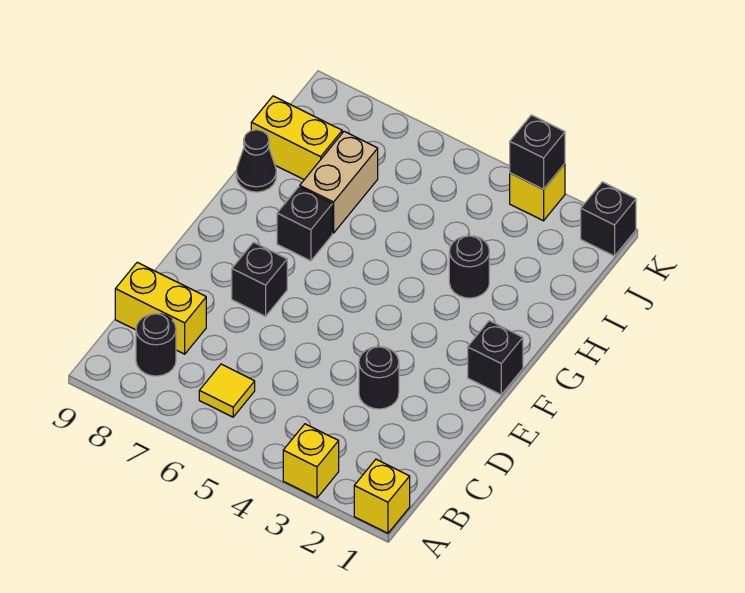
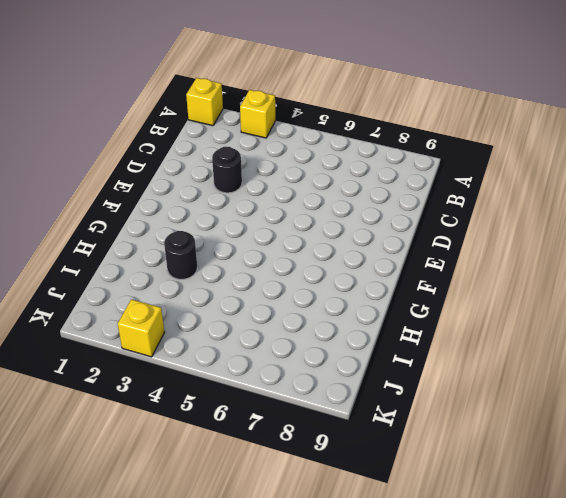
none -> yellow 1x1 tile [199,364,255,417]
none -> black 1x1 round brick [136,314,176,376]
none -> yellow 1x2 brick [115,262,206,354]

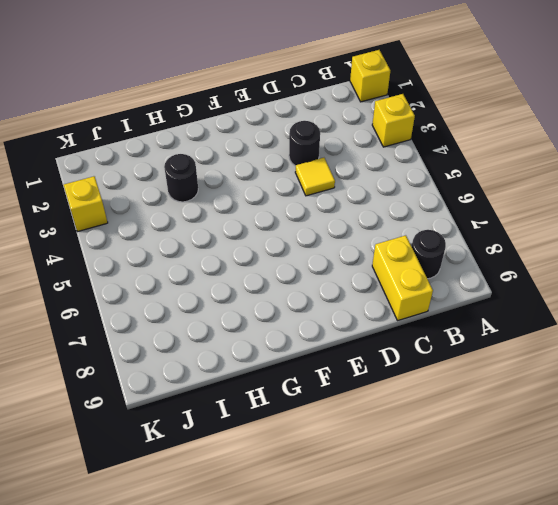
yellow 1x1 tile [295,158,335,196] -> yellow 1x1 tile moved to [199,364,255,417]
none -> black 1x1 brick [232,242,287,316]
none -> black 1x1 brick [468,321,523,395]
none -> black 1x1 brick [277,187,332,261]

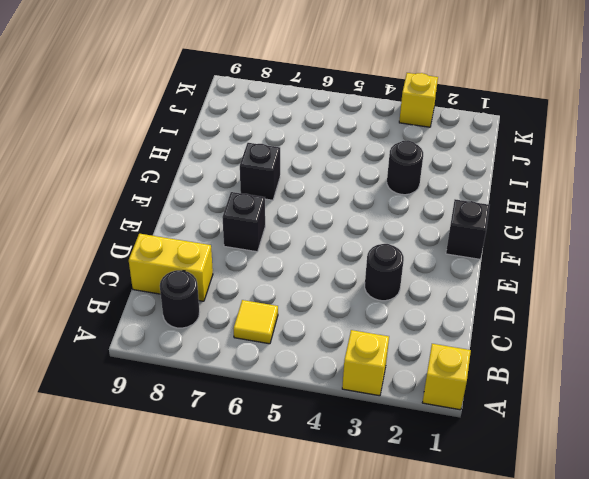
none -> tan 1x2 brick [300,131,378,233]
none -> black 1x1 cone [236,130,276,192]
none -> yellow 1x2 brick [251,96,342,180]

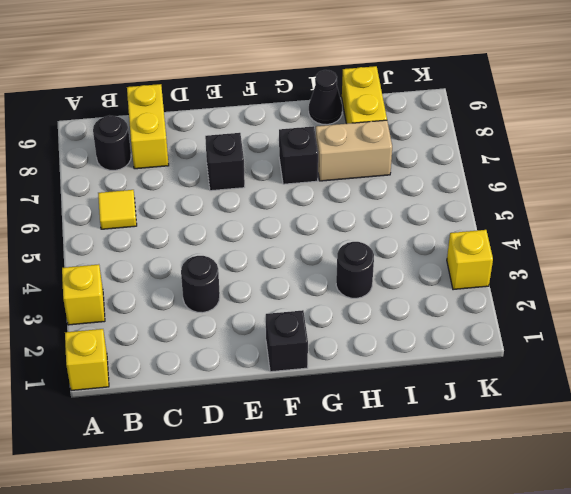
none -> black 1x1 brick [581,182,636,256]
none -> black 1x1 brick [510,115,565,189]

